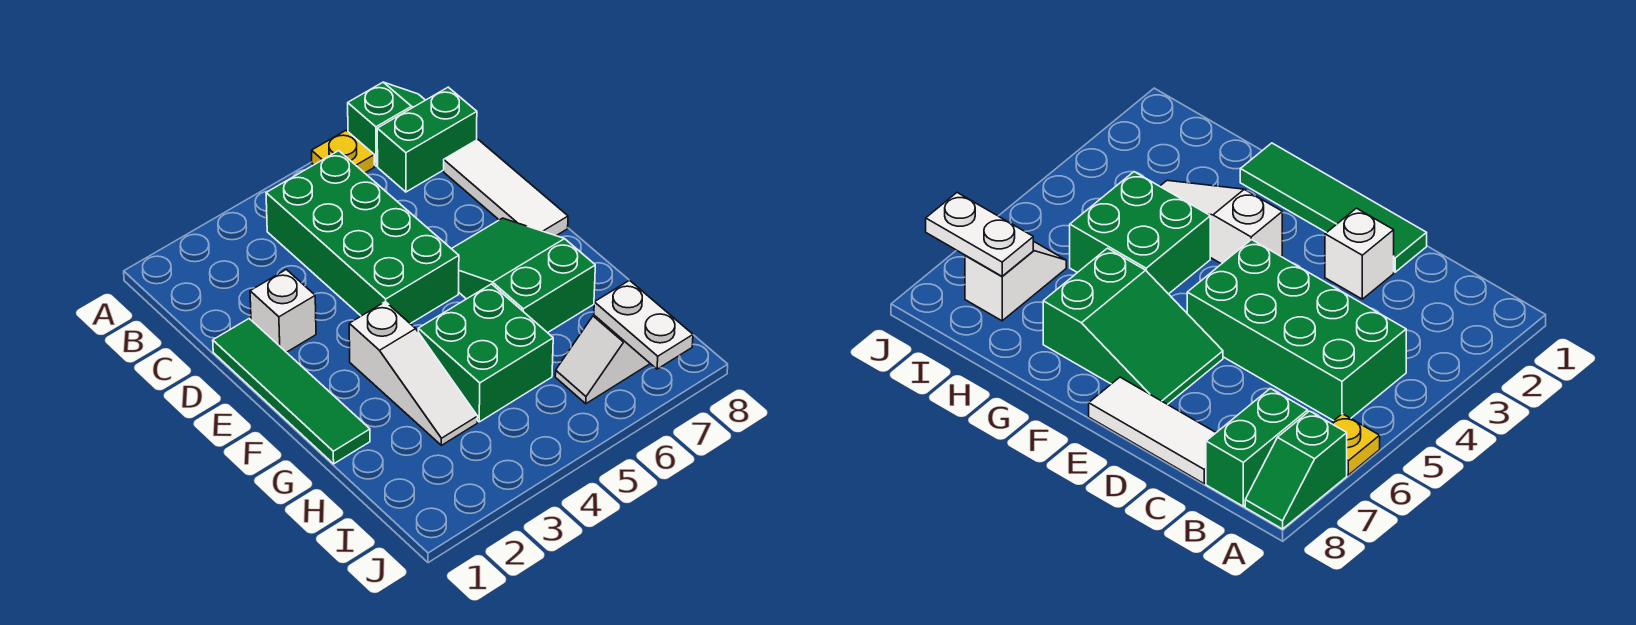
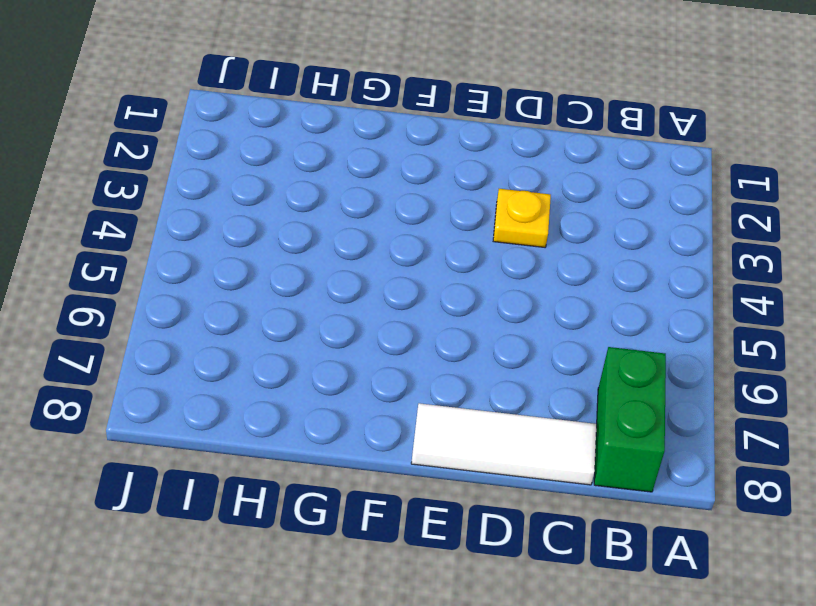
yellow 1x1 plate [493,189,551,247] -> yellow 1x1 plate moved to [312,130,374,173]
none -> green 1x2 slope [348,82,425,166]
none -> green 2x4 brick [266,151,459,324]
none -> green 1x4 tile [213,319,370,464]

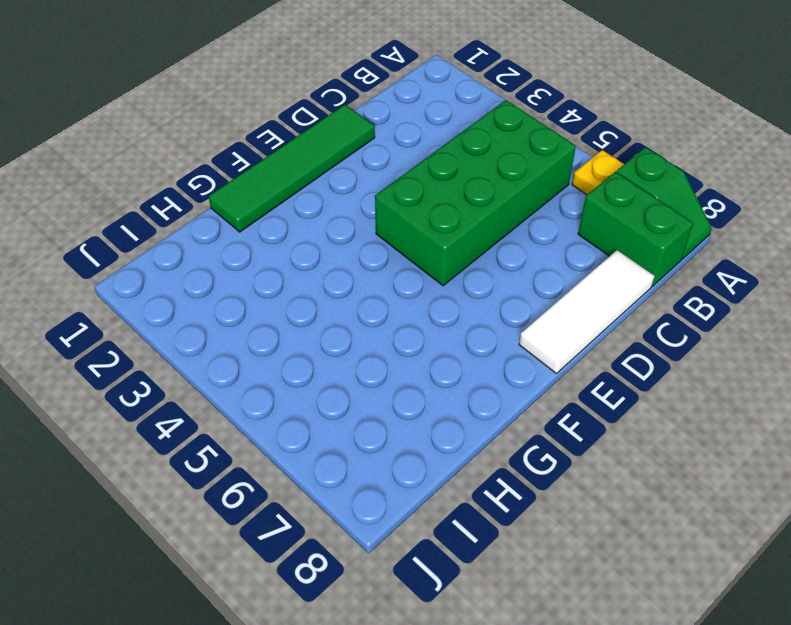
none -> white 1x1 brick [250,270,316,352]
none -> green 2x3 slope [452,218,595,333]
none -> white 1x3 slope [349,302,478,445]

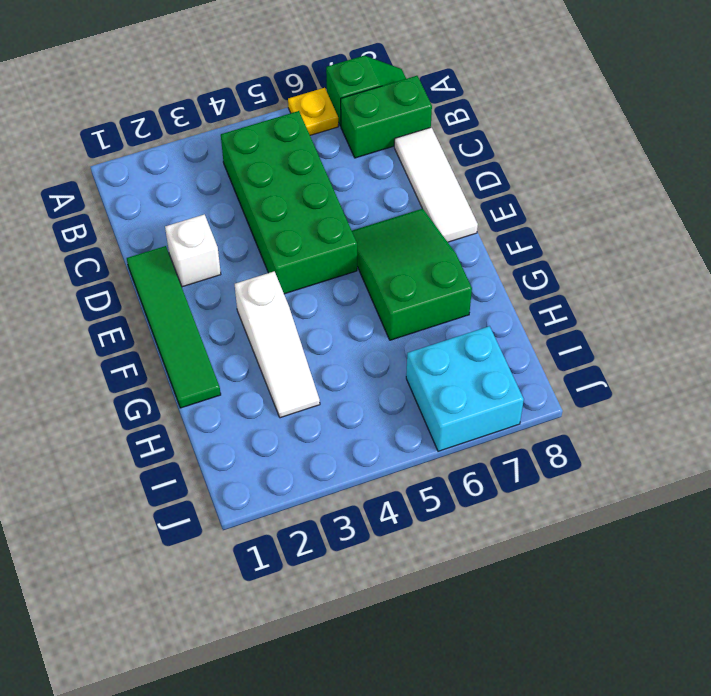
cyan 2x2 brick [406,326,524,451] -> white 1x2 slope [555,315,650,404]
none -> green 2x2 brick [418,284,553,422]
none -> white 1x2 plate [594,280,693,369]

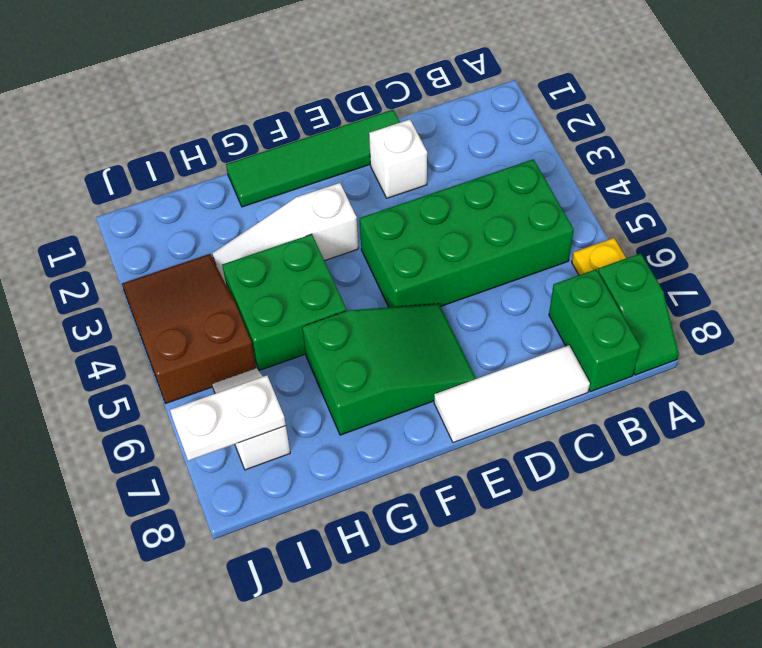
brown 2x3 slope [122,254,256,403] -> none

